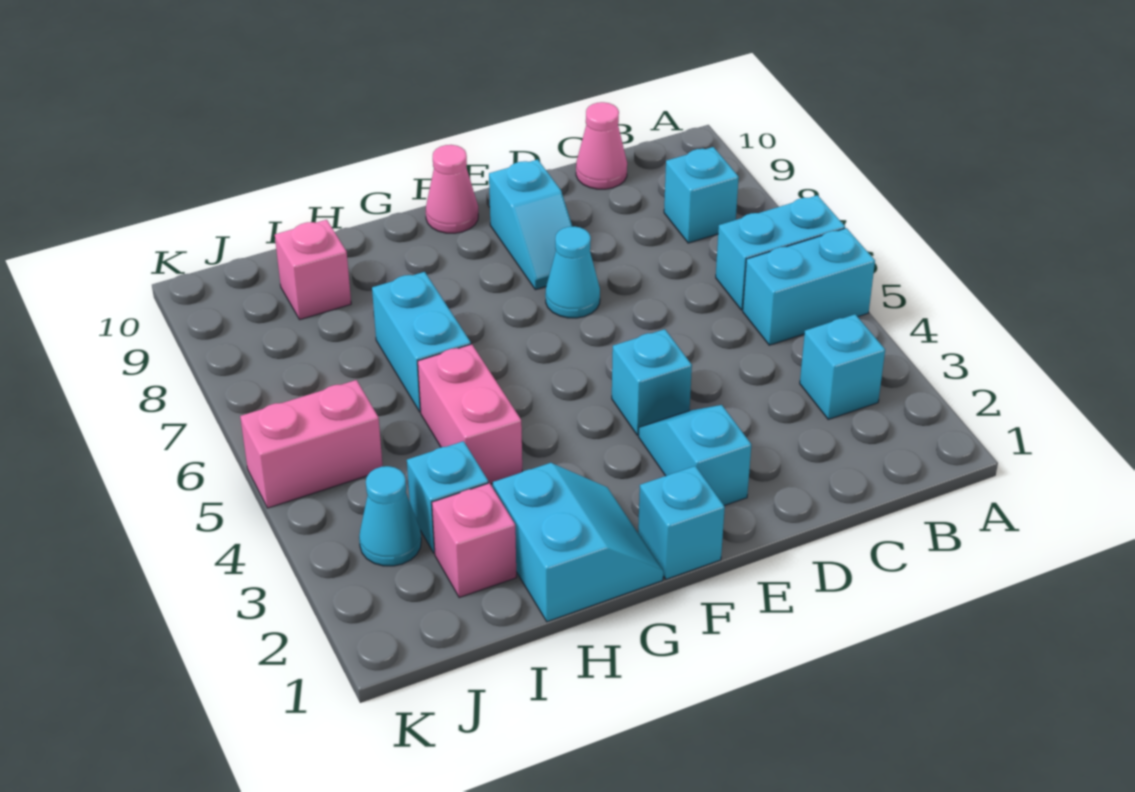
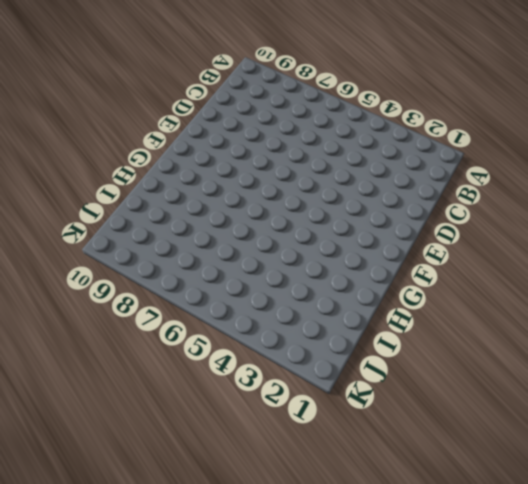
none -> cyan 1x2 brick [743,228,875,345]
none -> cyan 1x2 brick [716,195,845,310]
none -> cyan 1x1 brick [800,314,885,419]

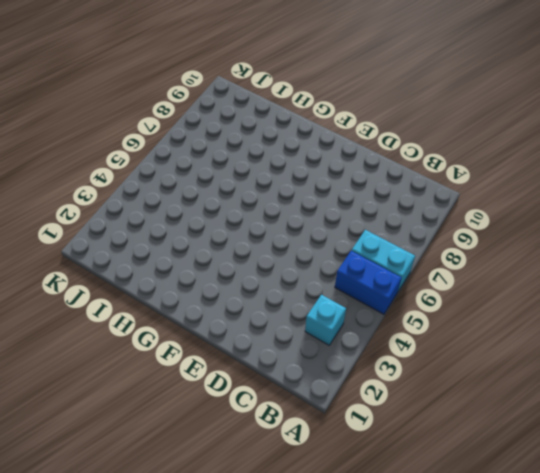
blue 1x2 brick [335,251,402,314] -> cyan 1x2 brick [743,228,875,345]
none -> cyan 1x1 brick [664,147,739,243]
none -> pink 1x1 cone [576,102,627,189]
none -> cyan 1x2 slope [638,405,751,506]

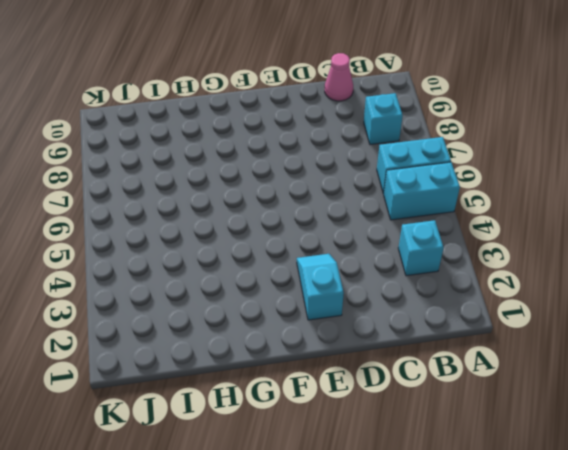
none -> cyan 1x1 brick [612,329,692,435]
none -> cyan 1x1 cone [545,226,600,318]
none -> cyan 1x2 slope [489,159,572,290]

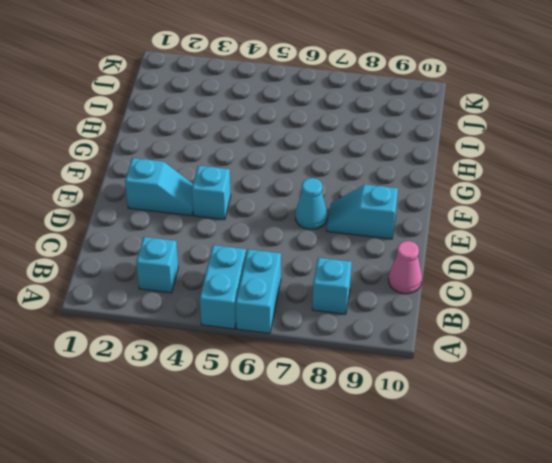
none -> cyan 1x1 brick [638,466,725,579]
none -> pink 1x1 cone [426,145,478,233]
none -> cyan 2x2 slope [493,463,663,622]

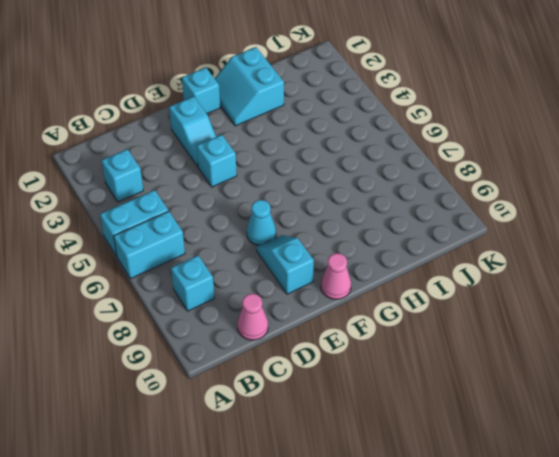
none -> pink 1x2 brick [418,344,522,484]
none -> cyan 1x2 brick [372,272,471,412]
none -> pink 1x1 brick [432,483,516,598]

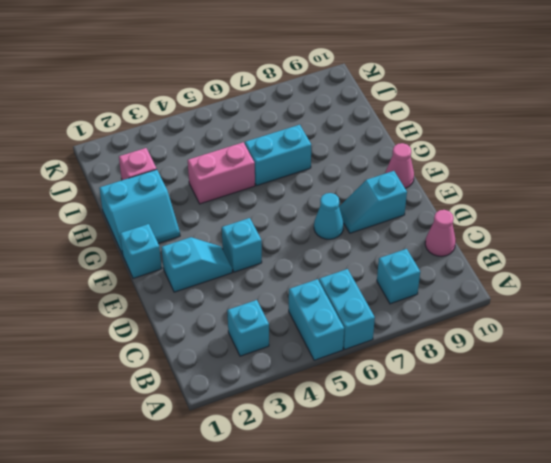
none -> cyan 1x1 brick [407,441,488,553]
none -> pink 1x1 brick [275,220,351,320]
none -> cyan 1x1 cone [359,466,421,566]

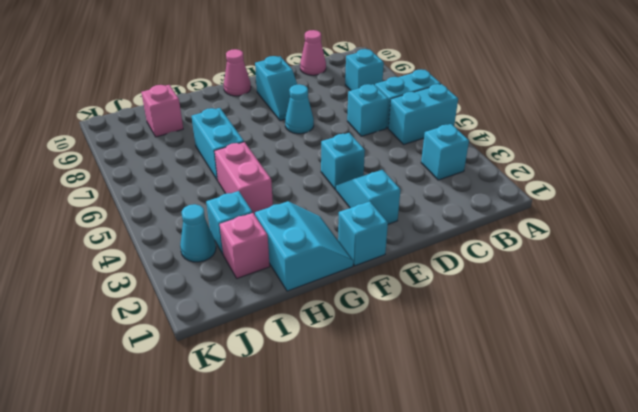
cyan 1x1 brick [347,84,389,136] -> none
none -> pink 1x2 brick [240,380,383,508]

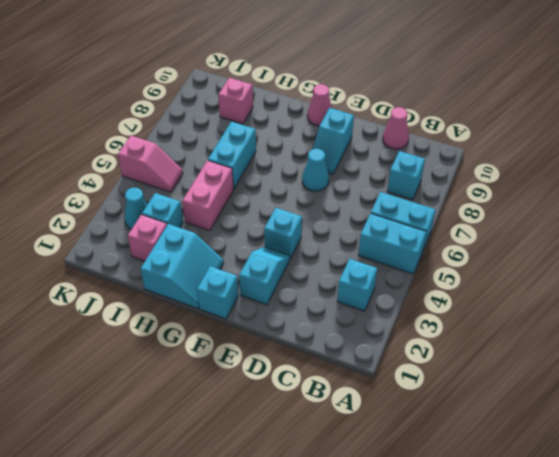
pink 1x2 slope [118,136,183,192] -> pink 1x2 brick [240,380,383,508]

